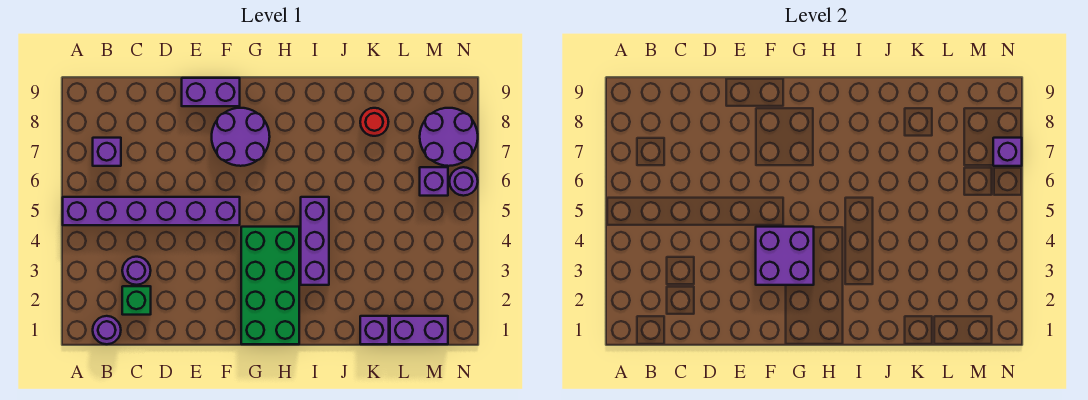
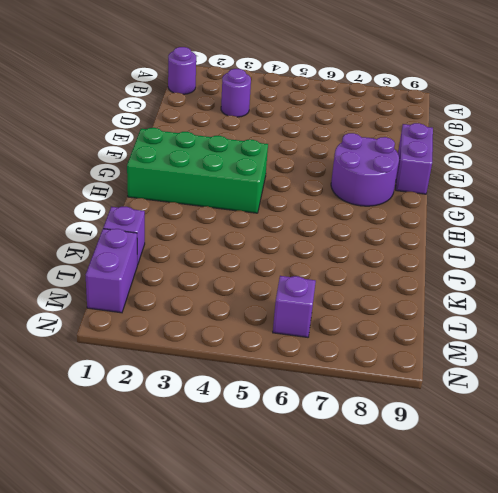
none -> purple 1x6 brick [63,197,240,225]
none -> purple 1x1 brick [93,138,121,166]
none -> green 1x1 brick [122,286,151,315]

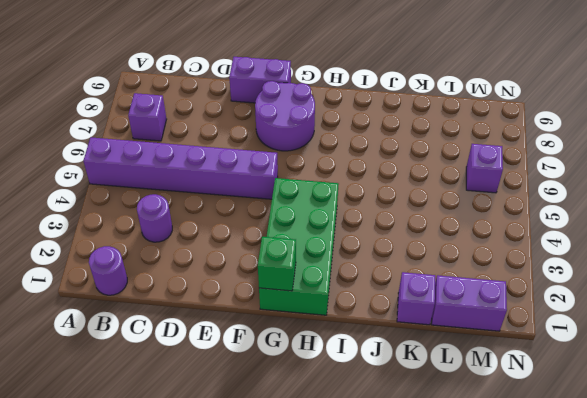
green 1x1 brick [258,237,296,291] -> green 1x1 brick moved to [122,286,151,315]
none -> purple 1x3 brick [301,197,329,285]
none -> red 1x1 round brick [360,108,388,136]
none -> purple 2x2 round brick [420,108,478,166]

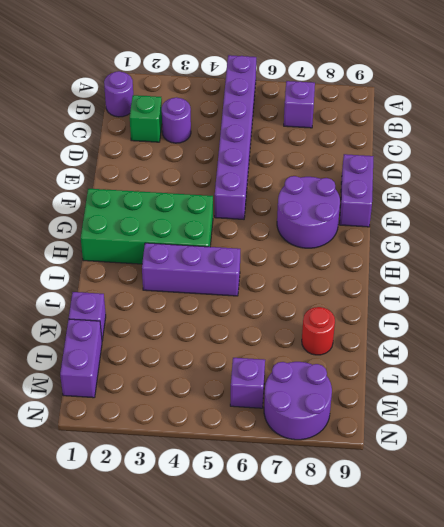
none -> purple 1x1 round brick [449,167,478,196]
none -> purple 2x2 brick [756,227,814,285]
none -> purple 1x1 brick [993,138,1022,166]

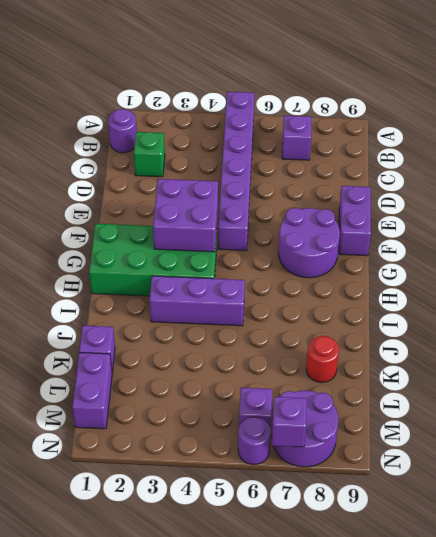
none -> purple 1x1 round brick [122,257,151,285]

